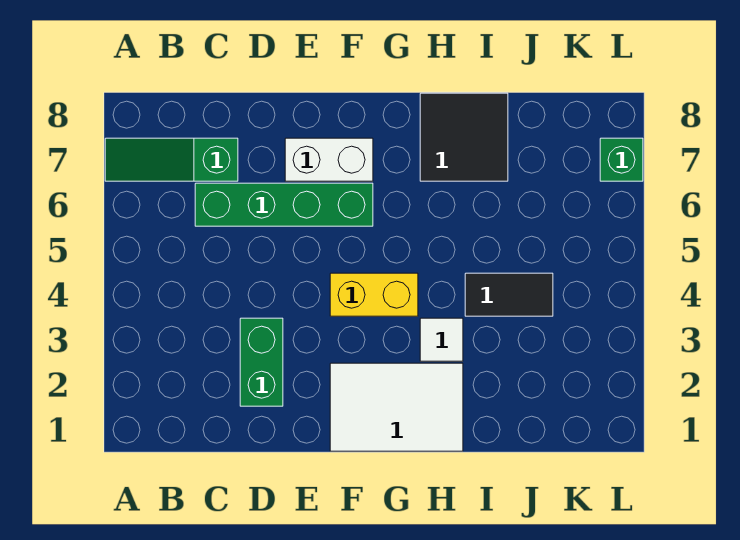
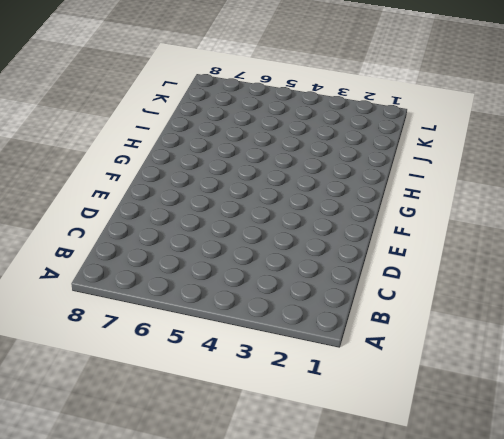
none -> green 1x3 slope [105,138,238,181]
none -> green 1x4 brick [195,183,373,226]

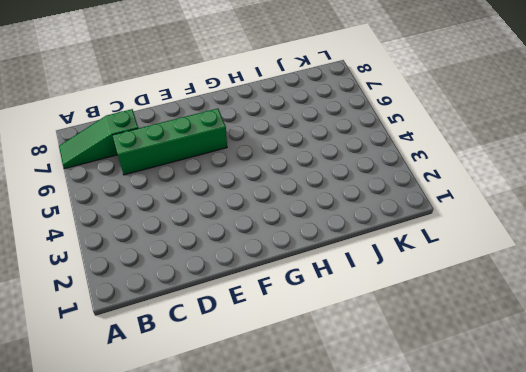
none -> green 1x2 brick [240,318,283,406]
none -> white 1x2 brick [285,138,373,181]

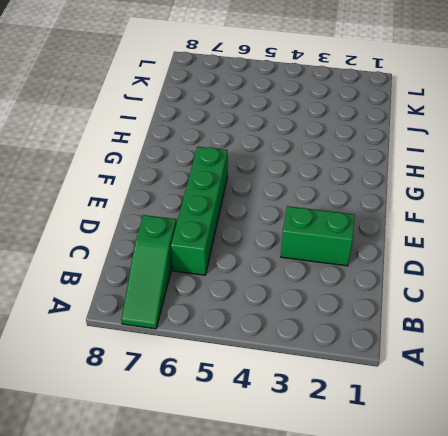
none -> white 1x2 brick [285,138,373,181]
none -> white 2x3 tile [330,363,463,451]

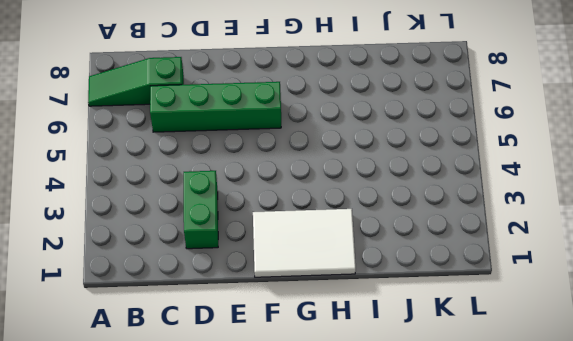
none -> white 1x2 brick [285,138,373,181]
none -> yellow 1x2 brick [330,273,418,316]

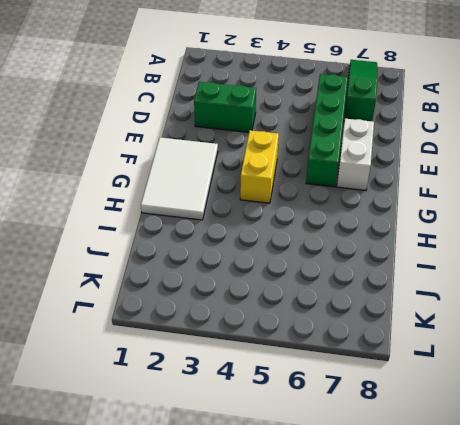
none -> white 1x1 tile [420,318,463,361]
none -> black 2x2 tile [420,93,508,181]

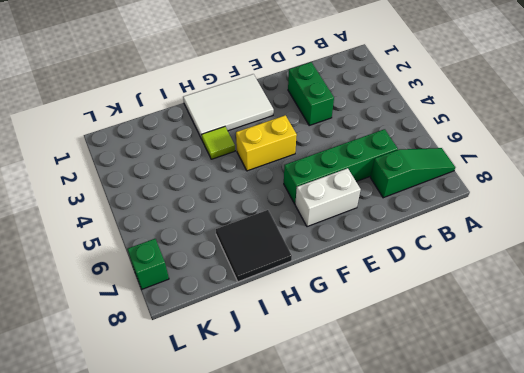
lime 1x1 tile [202,127,235,159] -> white 1x1 tile [420,318,463,361]
none -> black 1x2 tile [465,273,553,316]

